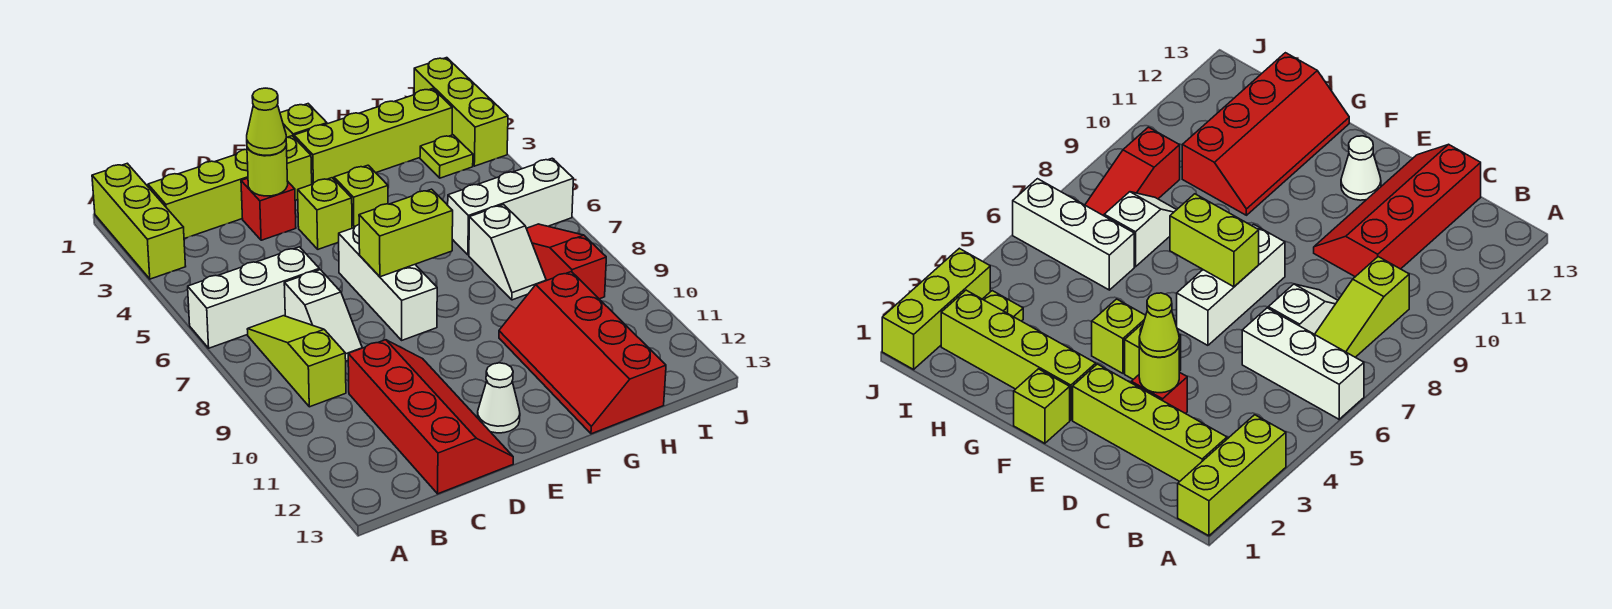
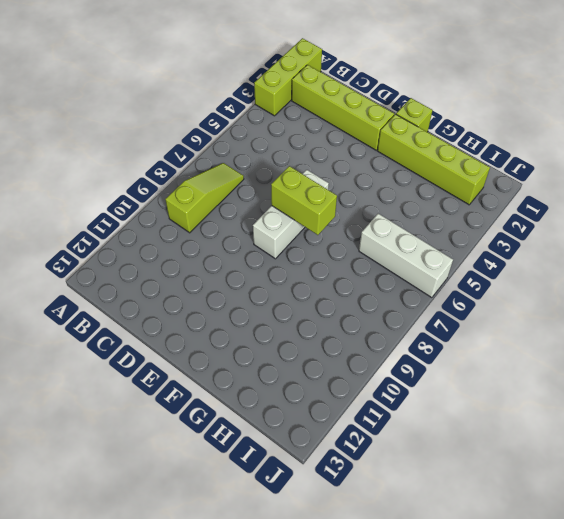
none -> white 1x3 brick [188,247,319,348]
none -> white 1x2 slope [284,270,362,361]
none -> red 2x4 slope [348,340,513,494]

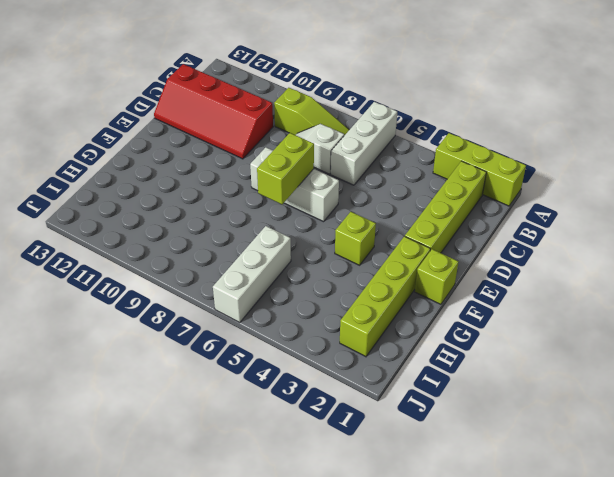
none -> red 1x1 brick [241,178,296,240]
none -> lime 1x1 brick [298,178,352,249]
none -> white 1x1 cone [478,363,520,433]

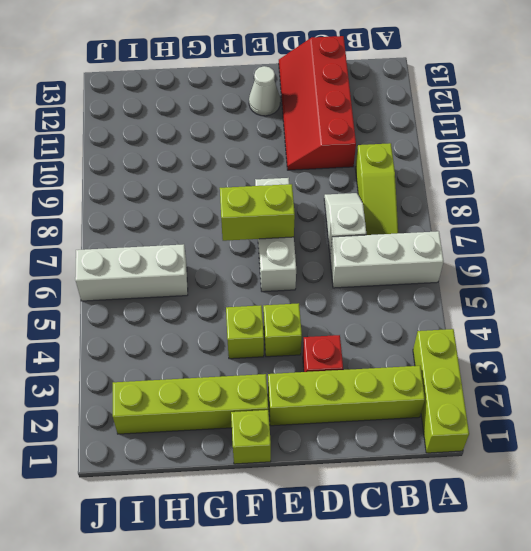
none -> red 2x4 slope [499,272,666,434]
none -> white 1x2 slope [469,205,546,300]
none -> lime 1x1 plate [420,135,473,178]

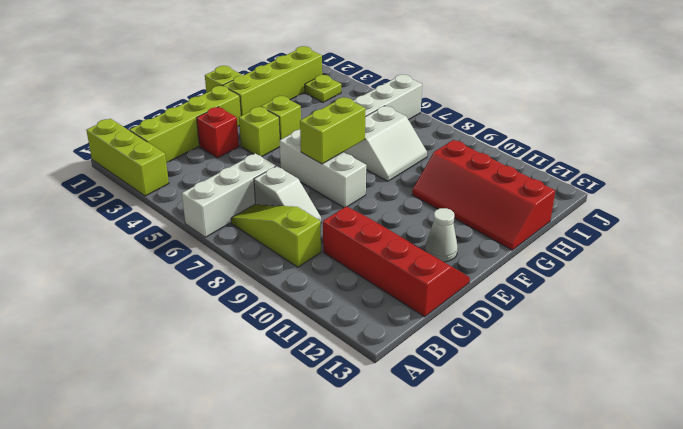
white 2x2 slope [345,106,427,181] -> white 1x2 slope [469,205,546,300]
none -> red 1x3 slope [527,224,606,299]
none -> lime 1x3 brick [414,58,508,166]
none -> lime 1x1 round brick [247,146,288,196]

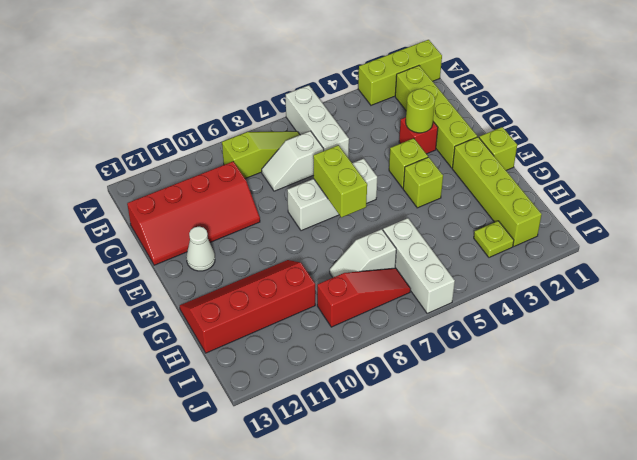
none -> lime 1x3 brick [414,58,508,166]
none -> lime 1x1 cone [247,88,287,155]

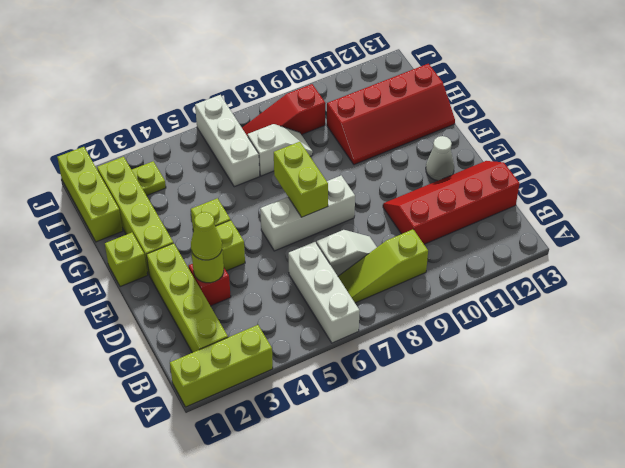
lime 1x3 brick [57,147,123,242] -> lime 1x3 brick turned to [414,58,508,166]

